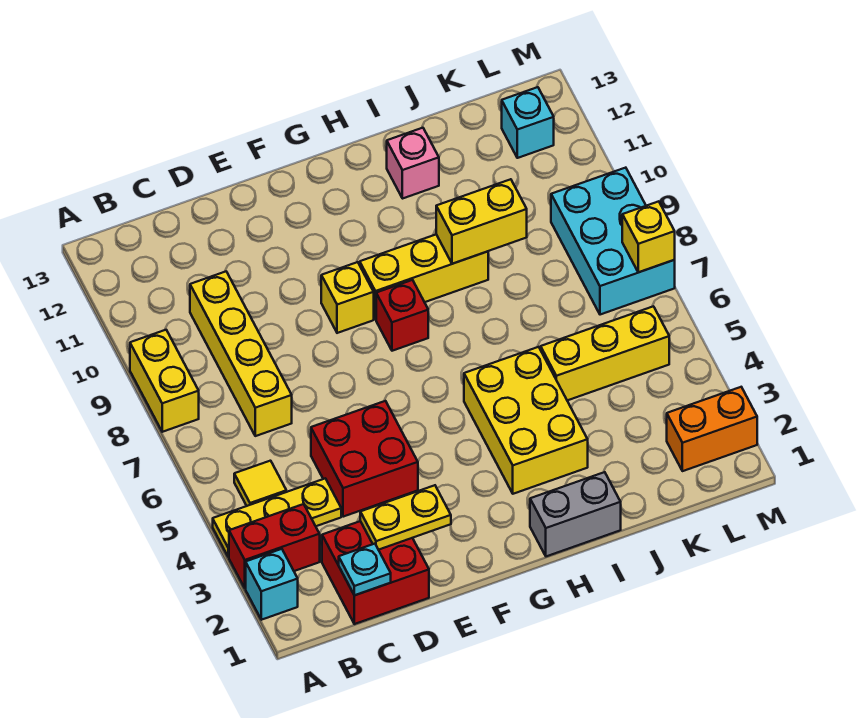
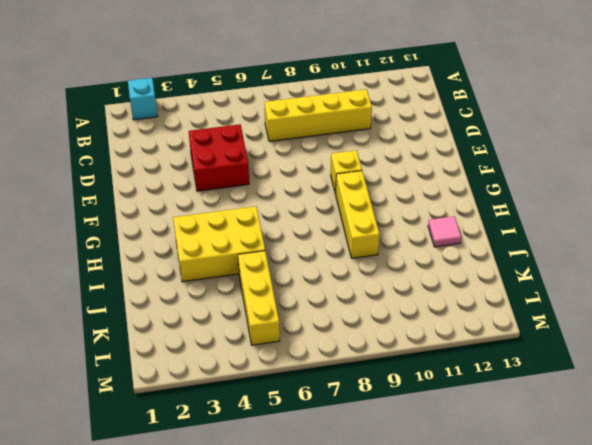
pink 1x1 tile [428,216,461,247] -> pink 1x1 brick [387,128,439,198]
none -> red 1x2 brick [229,504,320,588]
none -> yellow 1x3 plate [213,478,341,557]
none -> yellow 1x2 brick [130,330,199,432]

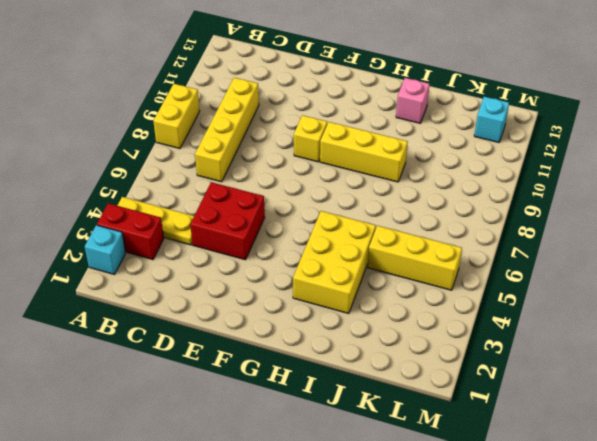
none -> yellow 1x1 tile [234,461,286,506]
none -> red 2x2 brick [322,521,429,624]
none -> red 1x1 brick [376,280,428,351]

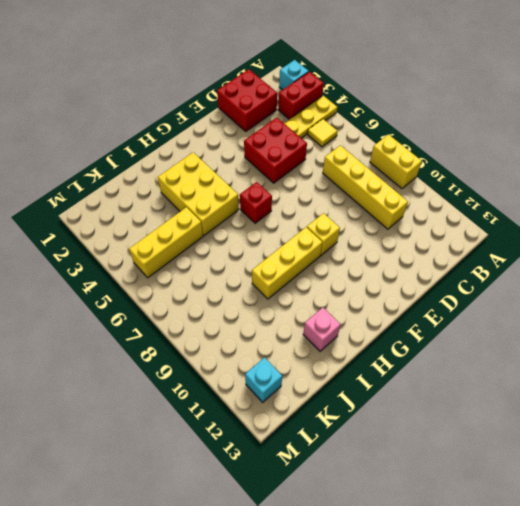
red 1x1 brick [240,182,272,223] -> red 1x1 brick moved to [376,280,428,351]
none -> grey 1x2 brick [530,472,621,556]
none -> orange 1x2 brick [667,387,757,471]
none -> cyan 2x3 brick [551,168,675,315]

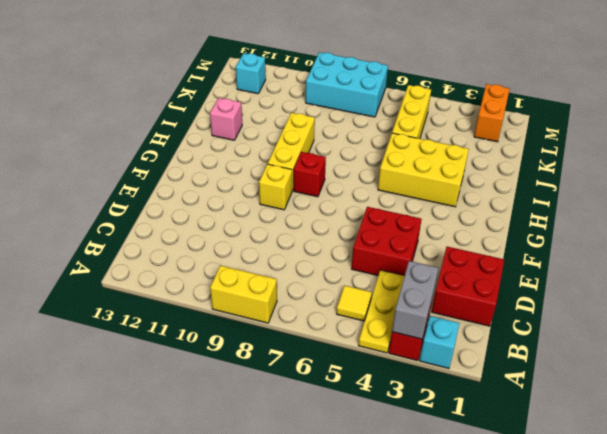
grey 1x2 brick [392,261,438,339] -> grey 1x2 brick moved to [530,472,621,556]
none -> yellow 1x4 brick [190,271,292,436]
none -> cyan 1x1 plate [339,544,391,595]
none -> yellow 1x2 plate [360,485,451,550]

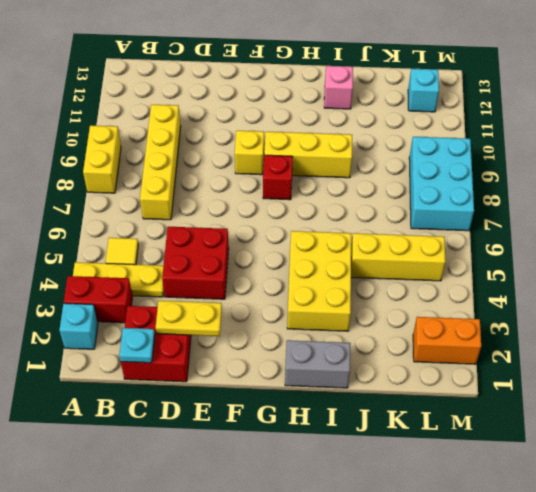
none -> yellow 1x2 brick [436,179,527,264]
none -> yellow 1x1 brick [622,201,675,272]

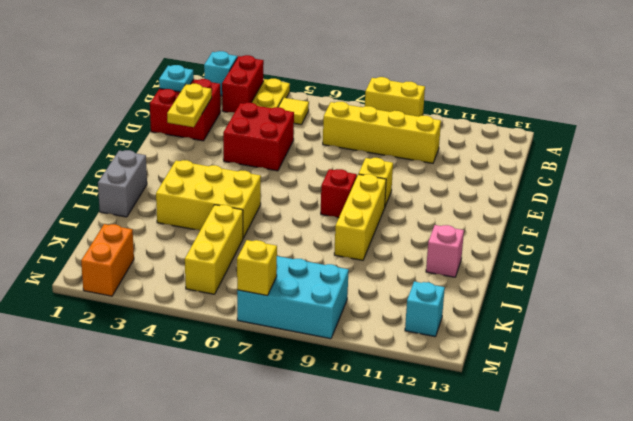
none -> yellow 1x2 brick [436,179,527,264]

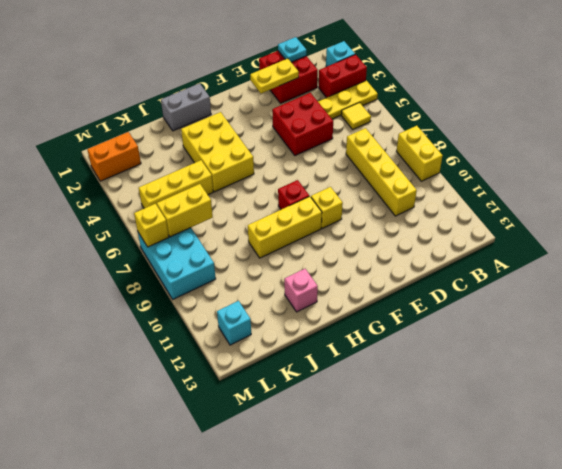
yellow 1x2 brick [157,184,213,237] -> yellow 1x2 brick moved to [436,179,527,264]

